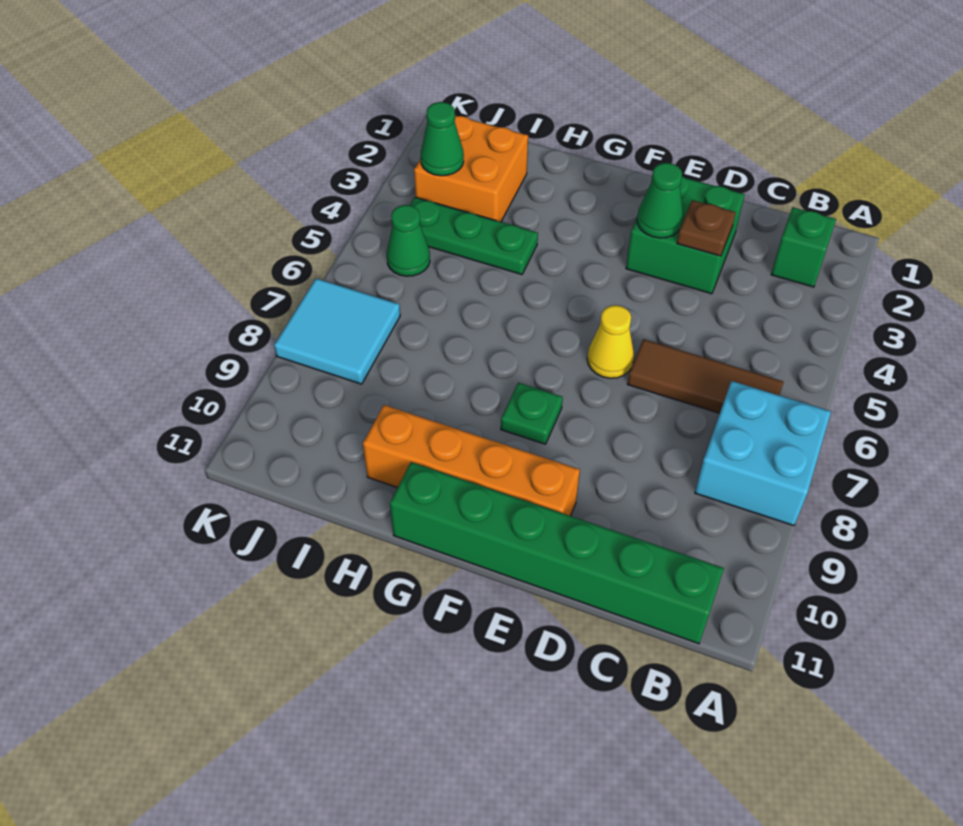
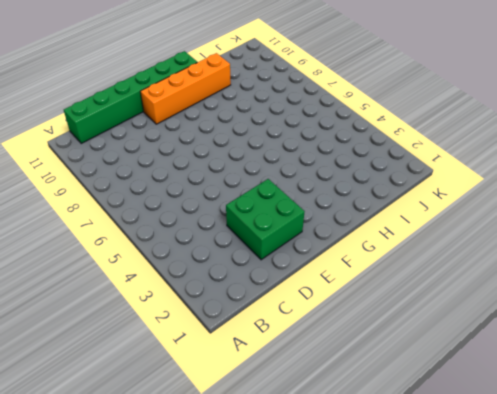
none -> cyan 2x2 brick [695,381,831,526]
none -> green 1x1 brick [771,207,836,287]
none -> brown 1x3 tile [627,339,783,413]

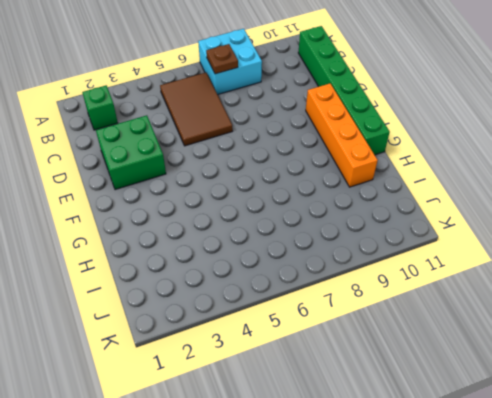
brown 2x3 tile [160,73,233,146] -> brown 1x3 tile [627,339,783,413]
brown 1x1 plate [206,44,238,74] -> brown 1x1 plate moved to [677,200,736,256]
none -> yellow 1x1 cone [587,305,634,378]
none -> green 1x1 plate [501,383,563,444]
none -> green 1x3 plate [410,197,538,275]

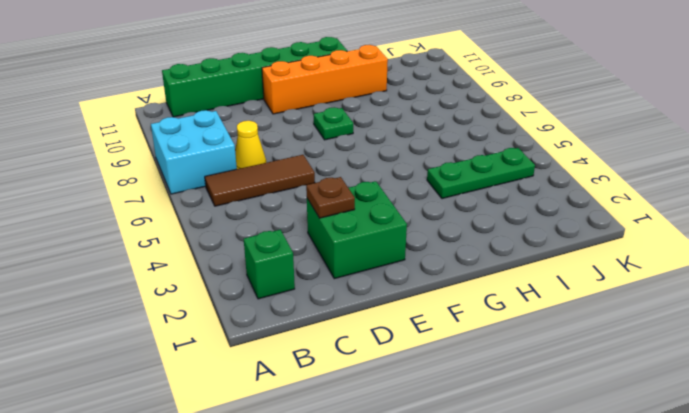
yellow 1x1 cone [235,121,266,169] -> yellow 1x1 cone moved to [587,305,634,378]
none -> orange 2x2 brick [414,115,528,222]
none -> green 1x1 cone [387,205,430,276]
none -> cyan 2x2 tile [274,278,400,384]

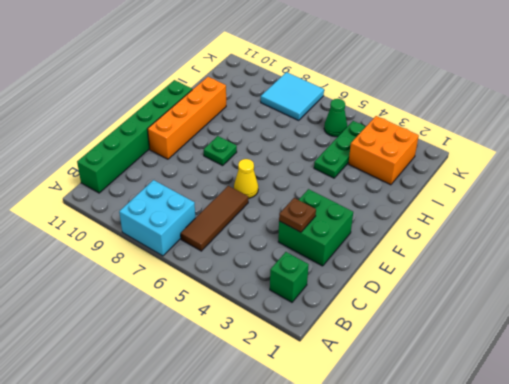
none -> green 1x1 cone [637,163,683,238]
none -> green 1x1 cone [421,102,464,176]

